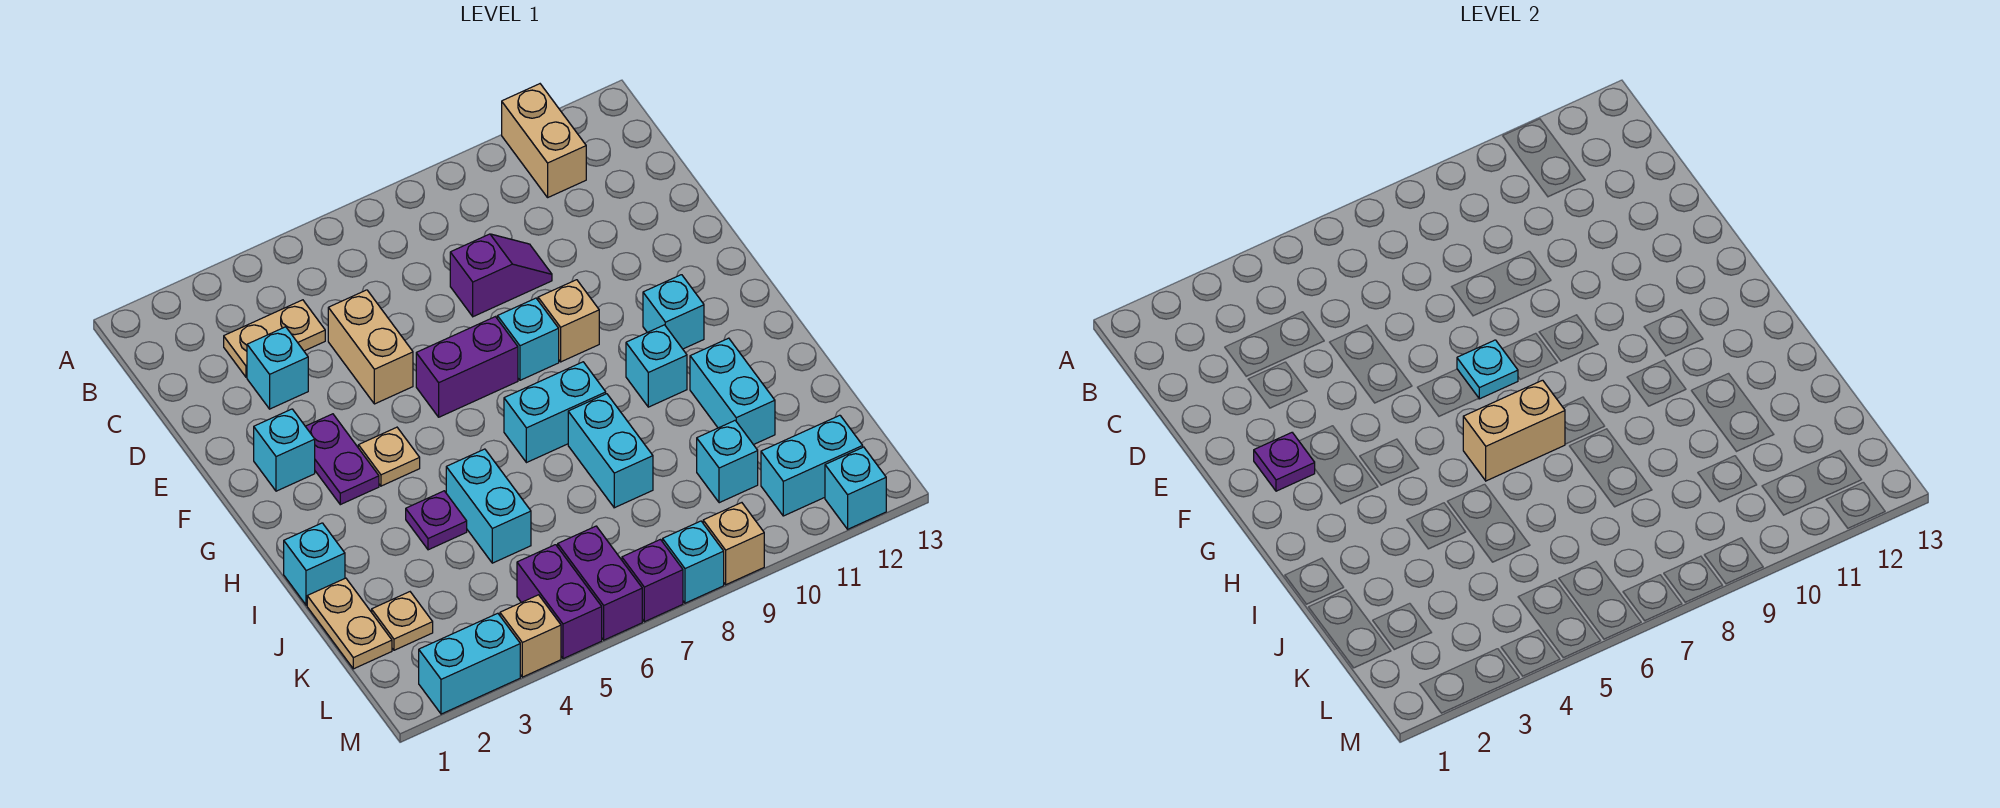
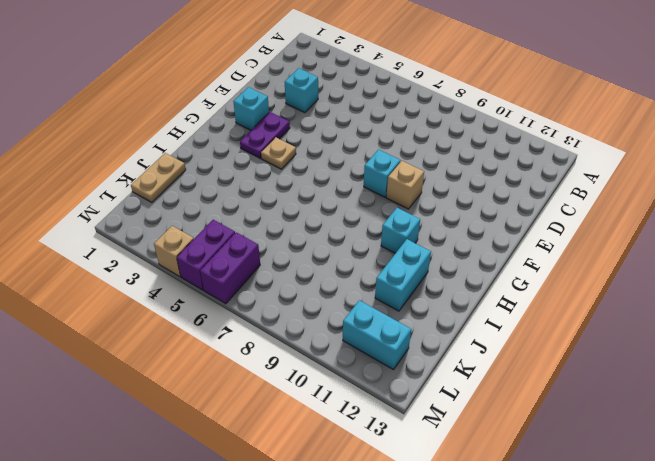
none -> tan 1x2 brick [502,84,586,197]
none -> tan 1x2 plate [224,300,325,377]
none -> tan 1x2 brick [328,290,413,404]
none -> purple 1x2 slope [450,234,552,317]

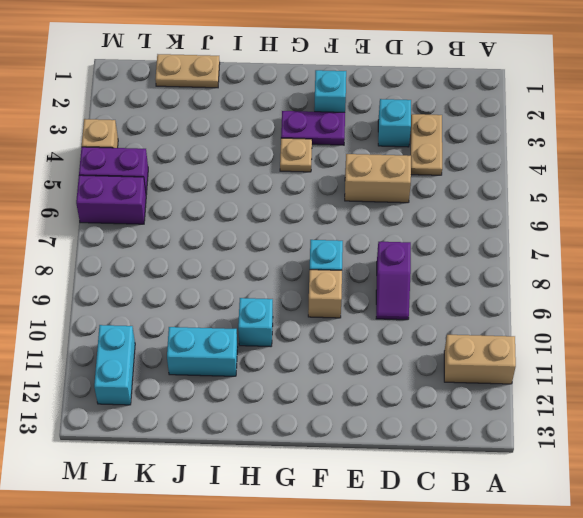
none -> purple 1x2 brick [416,317,518,417]
none -> cyan 1x1 brick [643,275,704,349]
none -> cyan 1x2 brick [504,362,606,463]
none -> cyan 1x1 brick [284,523,345,605]

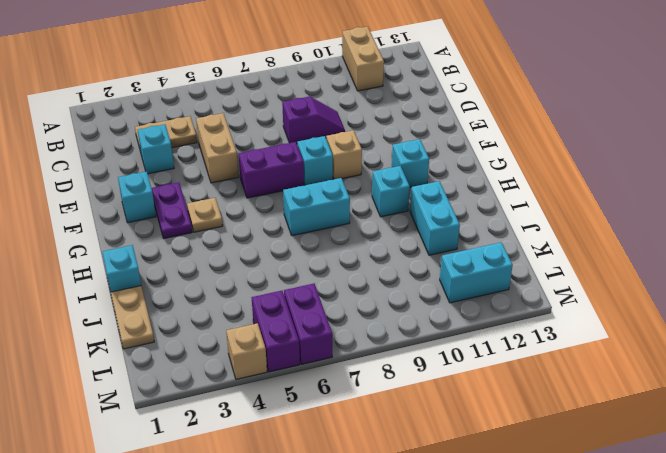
none -> purple 1x1 plate [406,491,467,550]
none -> cyan 1x2 brick [446,449,531,563]
none -> cyan 1x2 brick [568,394,653,508]
none -> tan 1x1 plate [372,592,433,650]

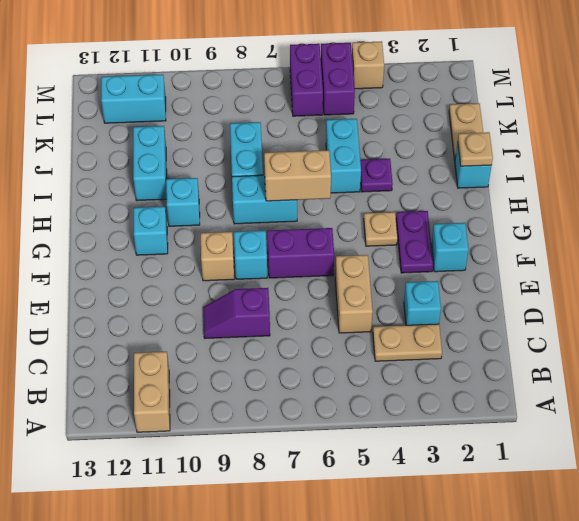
tan 1x1 plate [458,132,493,166] -> tan 1x1 plate moved to [372,592,433,650]
none -> cyan 1x1 brick [697,421,758,503]
none -> cyan 1x2 brick [419,613,520,714]
none -> purple 1x1 brick [622,540,683,622]
none -> cyan 1x1 brick [663,521,724,603]

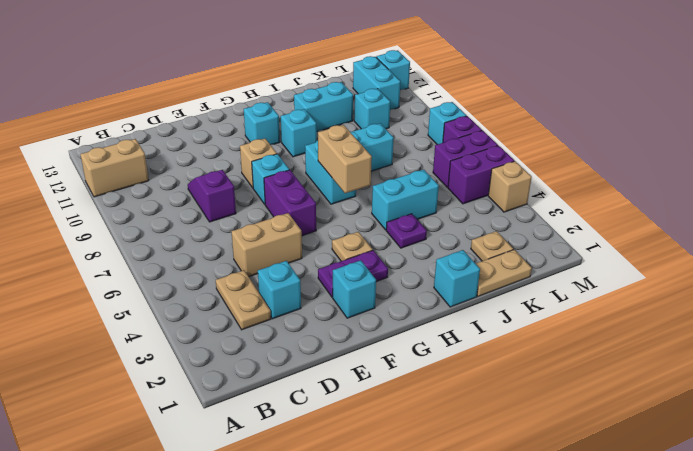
none -> cyan 1x2 brick [419,613,520,714]
none -> tan 1x1 brick [703,503,764,585]
none -> purple 1x1 plate [1254,433,1315,491]
none -> cyan 1x1 plate [1457,340,1518,399]

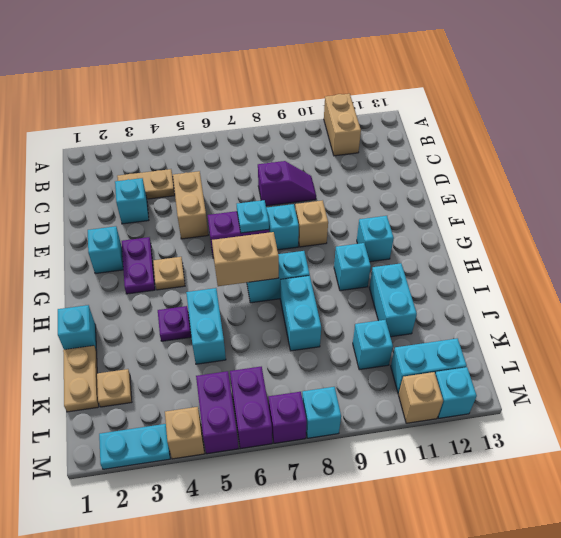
cyan 1x2 plate [99,424,170,469] -> cyan 1x2 brick [419,613,520,714]
tan 1x1 brick [399,372,443,423] -> tan 1x1 brick moved to [703,503,764,585]
none -> purple 1x1 plate [1254,433,1315,491]

